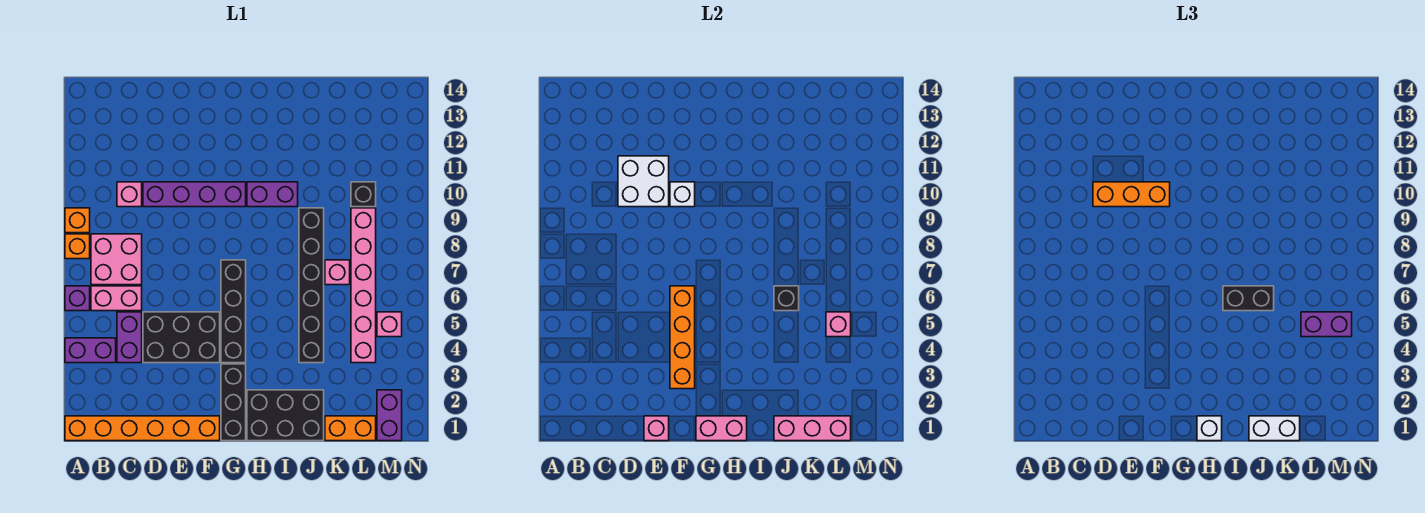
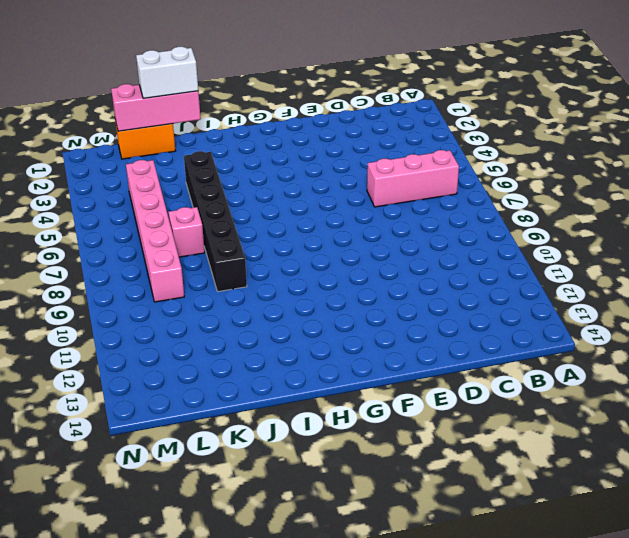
pink 1x3 brick [367,150,459,207] -> pink 1x2 brick [91,286,142,311]
none -> orange 1x6 brick [65,416,220,441]
none -> purple 1x2 brick [65,338,116,363]
none -> purple 1x1 brick [65,286,90,311]
none -> orange 1x1 brick [65,234,90,259]

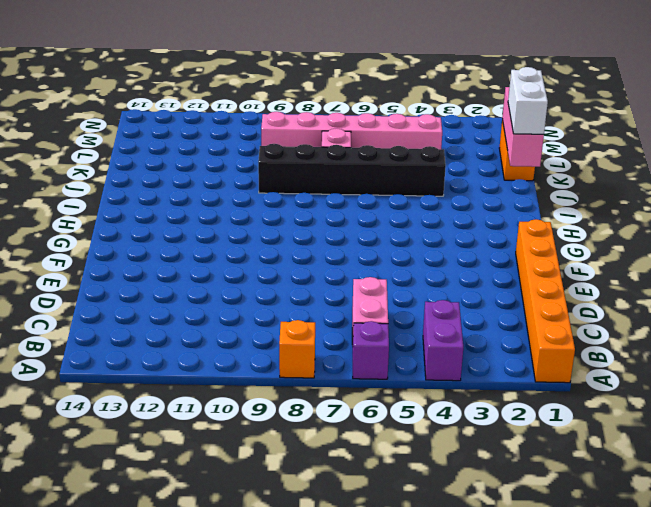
none -> orange 1x1 brick [65,208,90,233]
none -> pink 2x2 brick [91,234,142,285]
none -> purple 1x2 brick [117,312,142,363]
none -> pink 1x1 brick [117,182,142,207]

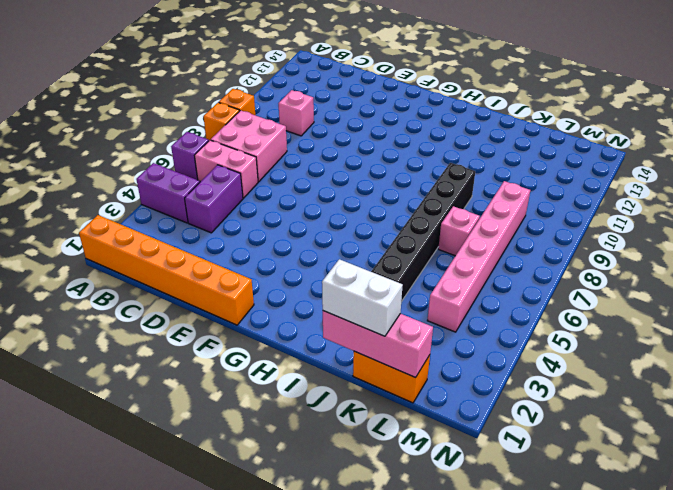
none -> black 2x3 brick [143,312,220,363]
none -> purple 1x4 brick [143,182,246,207]
none -> black 1x3 brick [221,364,246,441]
none -> black 1x4 brick [221,260,246,363]

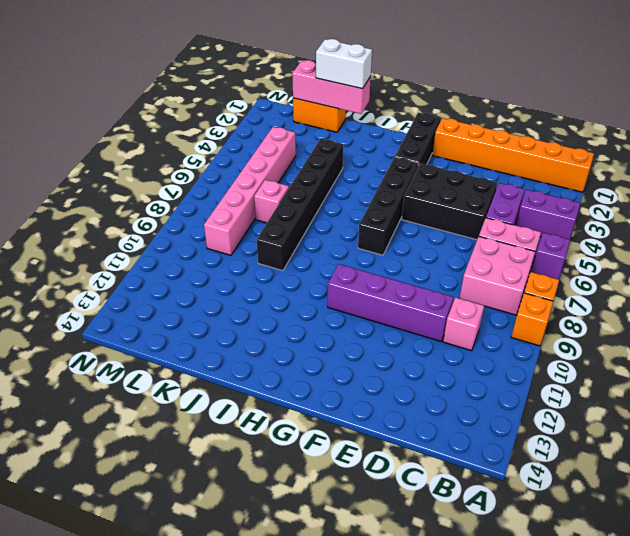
none -> black 2x3 brick [247,390,324,441]
none -> purple 1x2 brick [247,182,298,207]
none -> black 1x1 brick [351,182,376,207]
none -> purple 1x2 brick [377,390,402,441]

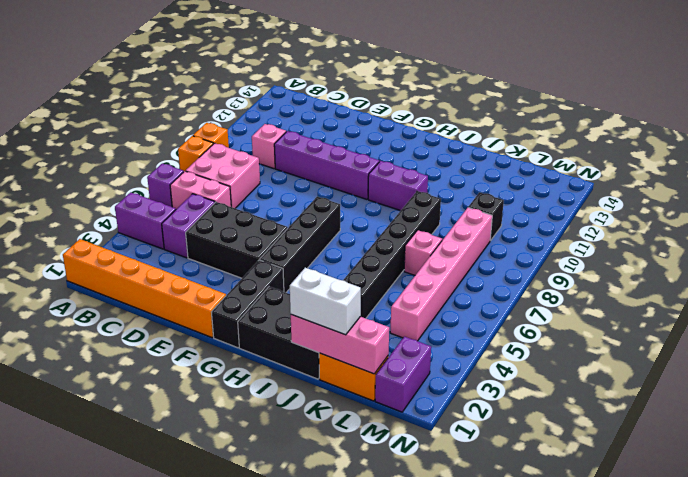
none -> pink 1x1 brick [377,312,402,337]
none -> white 2x2 brick [618,156,669,207]
none -> pink 1x1 brick [644,416,669,441]
none -> orange 1x4 brick [670,286,695,389]

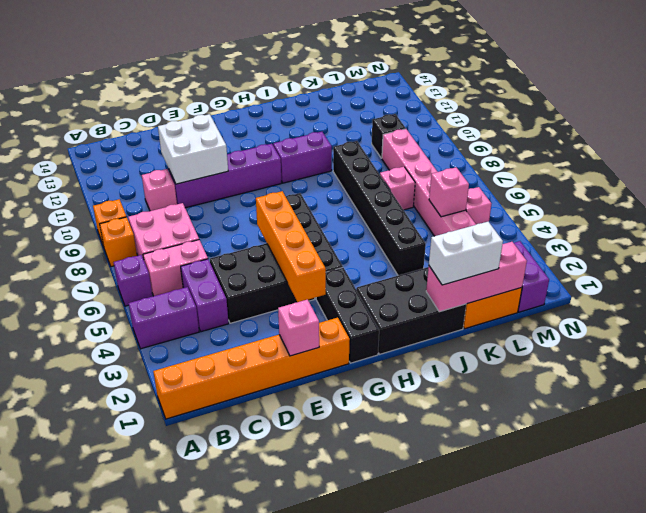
none -> white 1x1 brick [670,182,695,207]
none -> pink 1x2 brick [696,416,747,441]
none -> black 1x1 brick [774,286,799,311]
none -> orange 1x3 brick [1093,182,1170,207]

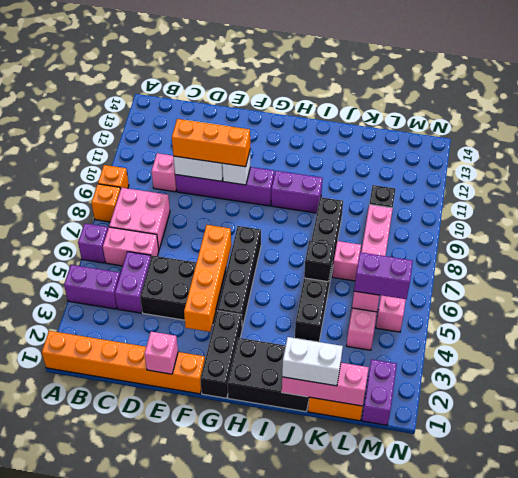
none -> pink 1x2 brick [696,416,747,441]
none -> white 1x1 brick [1197,416,1222,441]
none -> black 1x2 brick [1223,286,1274,311]

